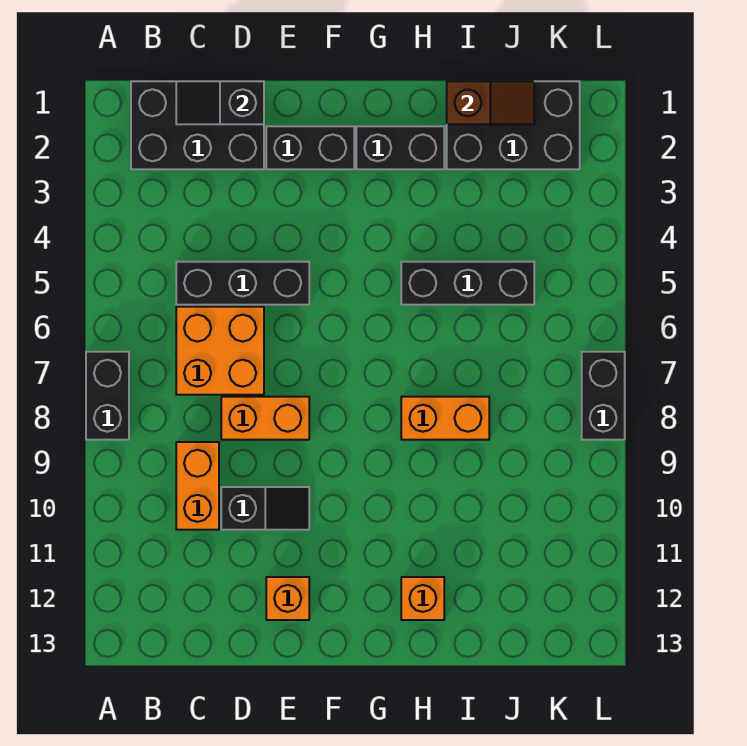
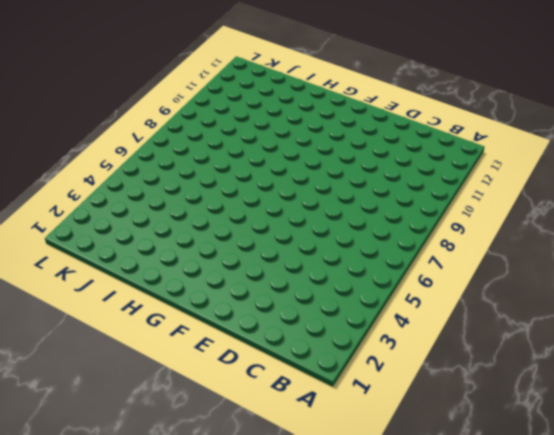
none -> black 1x2 brick [86,352,129,440]
none -> black 2x3 brick [131,81,264,169]
none -> black 1x3 brick [176,262,309,305]

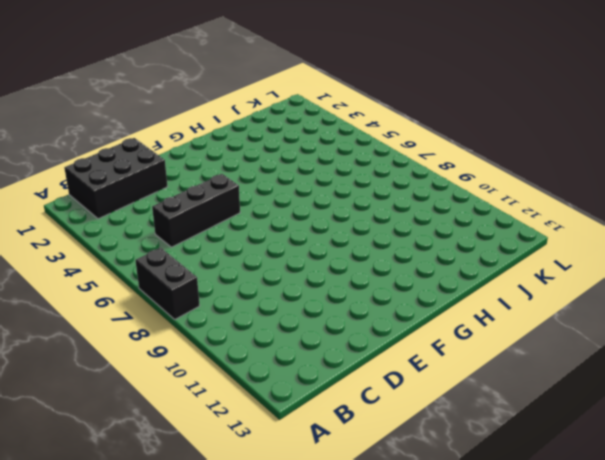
none -> orange 2x2 brick [176,307,264,395]
none -> orange 1x2 brick [176,442,219,530]
none -> orange 1x2 brick [221,397,309,440]

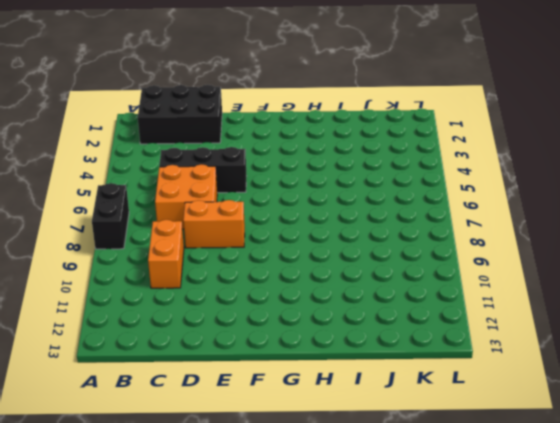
none -> black 1x2 slope [221,487,309,530]
none -> black 1x2 brick [266,126,354,169]
none -> orange 1x1 brick [266,577,309,620]

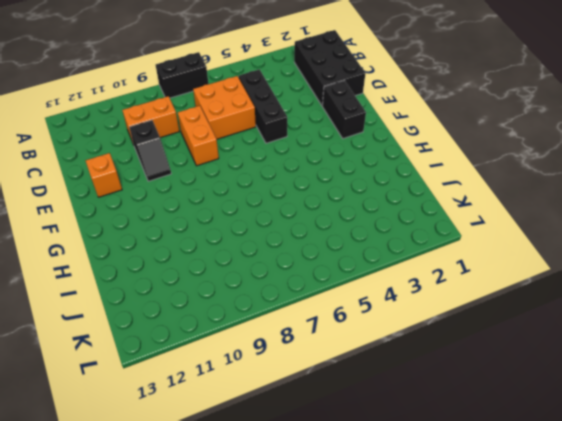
none -> black 1x2 brick [356,126,444,169]
none -> black 1x3 brick [401,262,534,305]
none -> orange 1x2 brick [401,397,489,440]

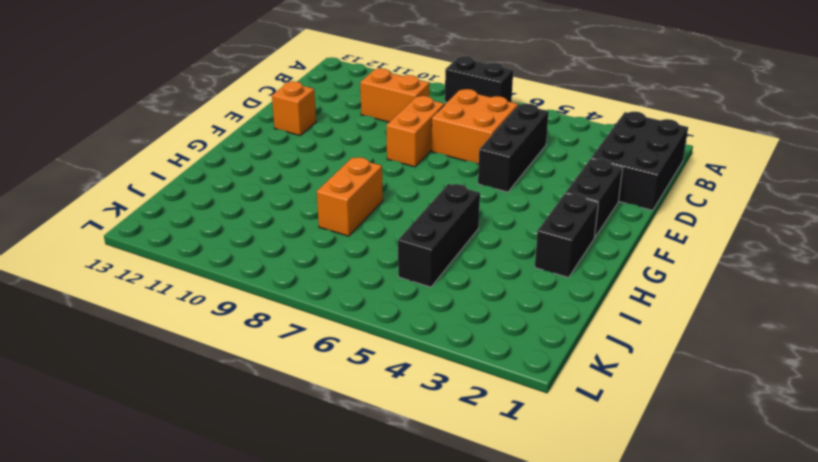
none -> black 1x2 slope [221,487,309,530]
none -> orange 1x1 brick [401,577,444,620]
none -> black 2x3 brick [447,81,580,169]

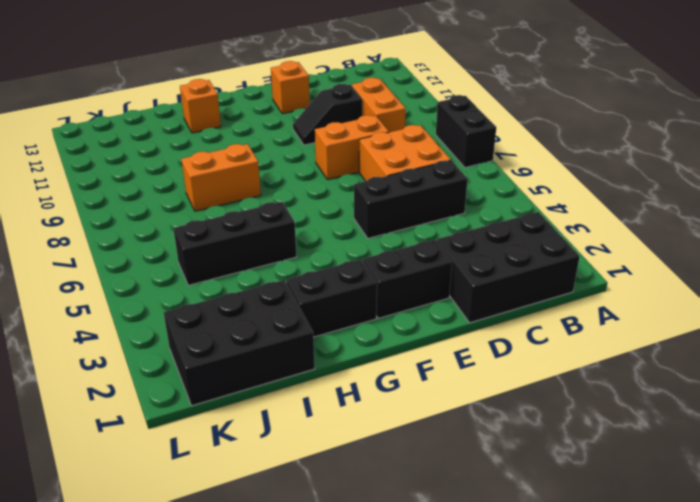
none -> black 1x2 brick [582,352,625,440]
none -> black 1x2 slope [176,81,264,124]
none -> brown 1x2 slope [447,81,534,124]

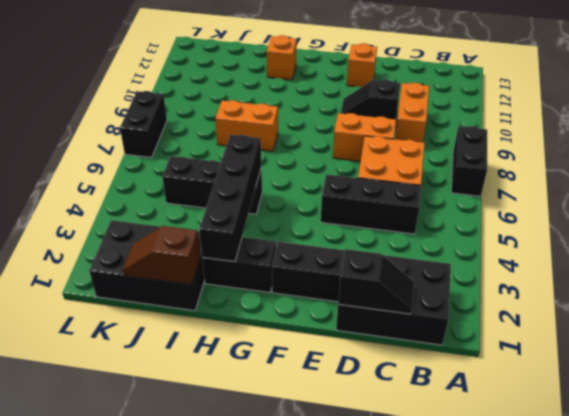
black 1x4 brick [199,135,261,262] -> none

